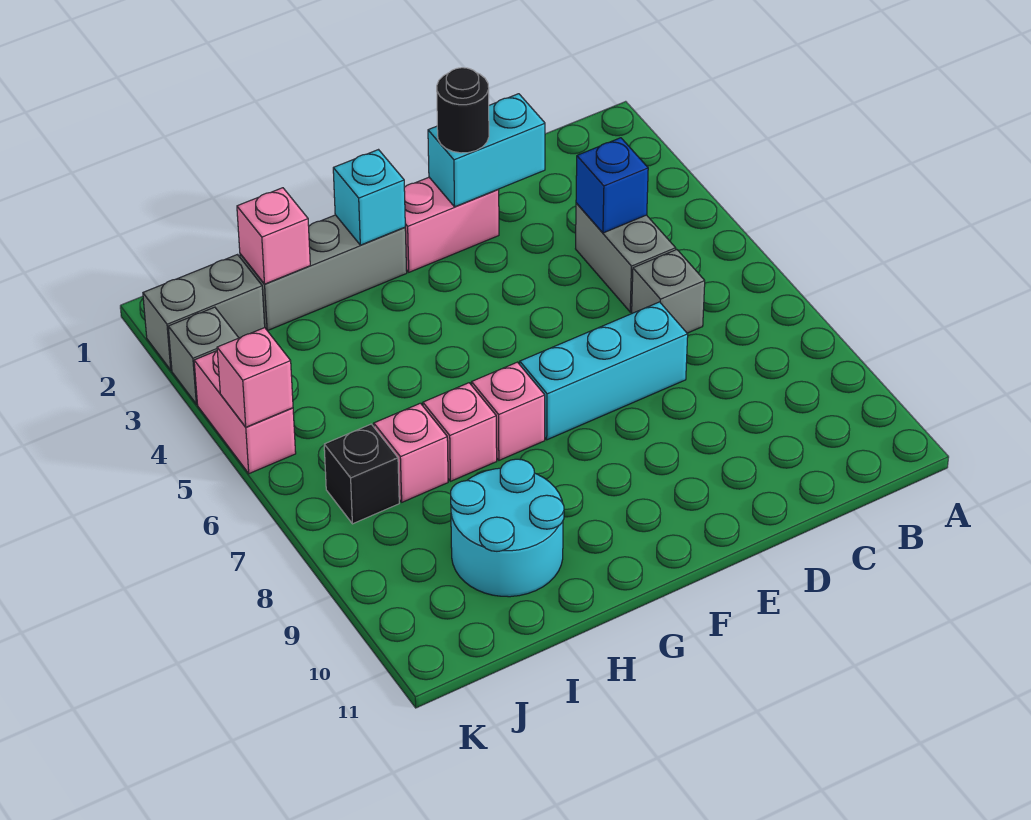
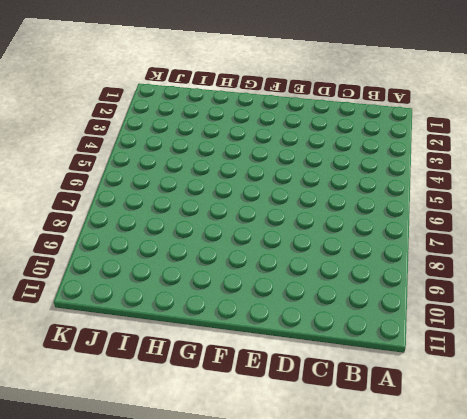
none -> grey 1x2 brick [576,203,676,312]
none -> grey 1x1 brick [632,250,705,333]
none -> cyan 1x3 brick [520,302,688,440]

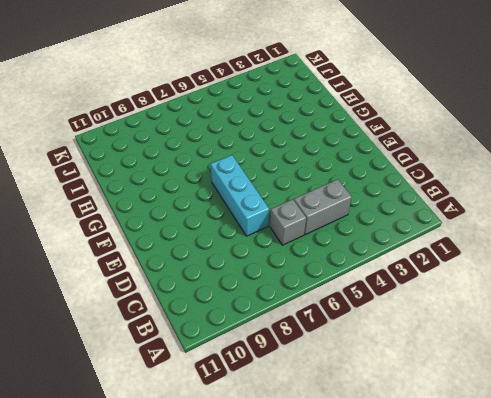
none -> pink 1x2 brick [404,177,499,272]
none -> grey 1x3 brick [240,215,407,331]
none -> pink 1x1 brick [472,362,545,460]

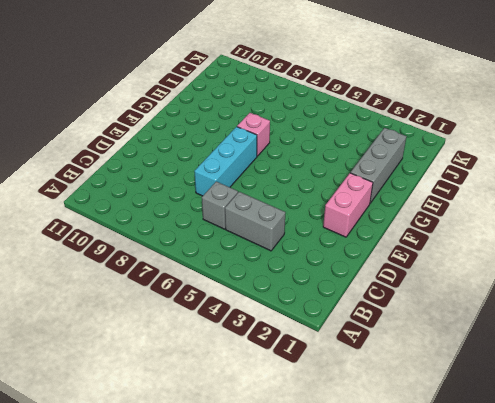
none -> pink 1x1 brick [423,383,497,481]
none -> cyan 2x2 round brick [451,459,564,597]
none -> pink 1x1 brick [374,403,448,502]

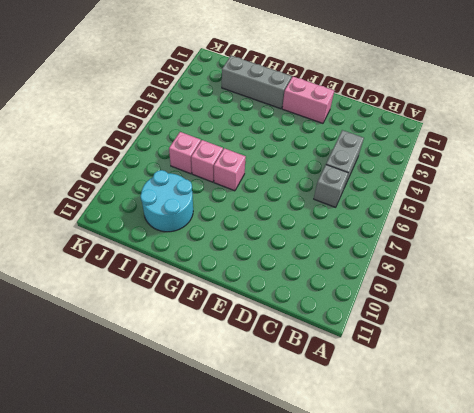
none -> cyan 1x3 brick [520,302,688,440]
none -> grey 1x2 brick [143,255,265,370]
none -> black 1x1 brick [324,424,399,524]

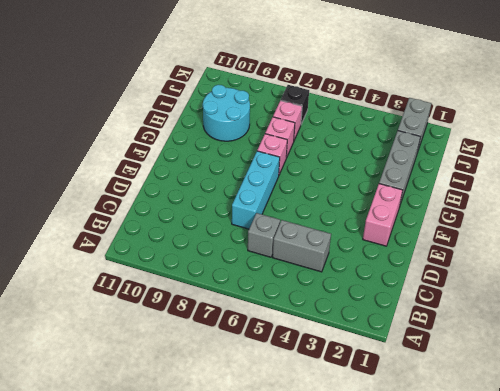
none -> grey 1x1 brick [168,307,239,404]
none -> pink 1x2 brick [194,351,296,474]
none -> blue 1x1 brick [576,138,648,233]

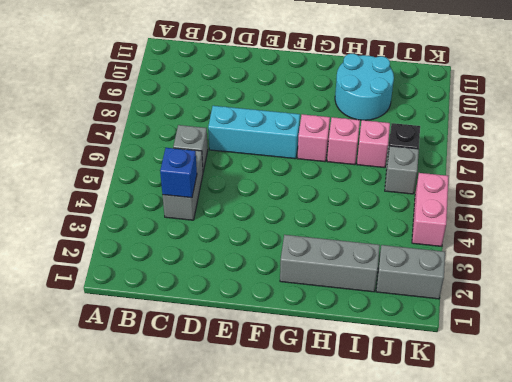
grey 1x1 brick [385,146,419,194] -> grey 1x1 brick moved to [168,307,239,404]
none -> pink 1x2 brick [404,177,499,272]
none -> cyan 1x2 brick [428,94,545,207]
none -> cyan 1x1 brick [333,150,405,245]

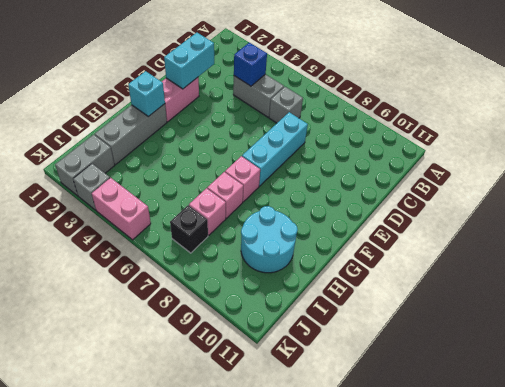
none -> pink 1x1 brick [237,188,310,284]
none -> pink 1x1 brick [217,328,293,427]
none -> black 1x1 round brick [437,68,489,153]

